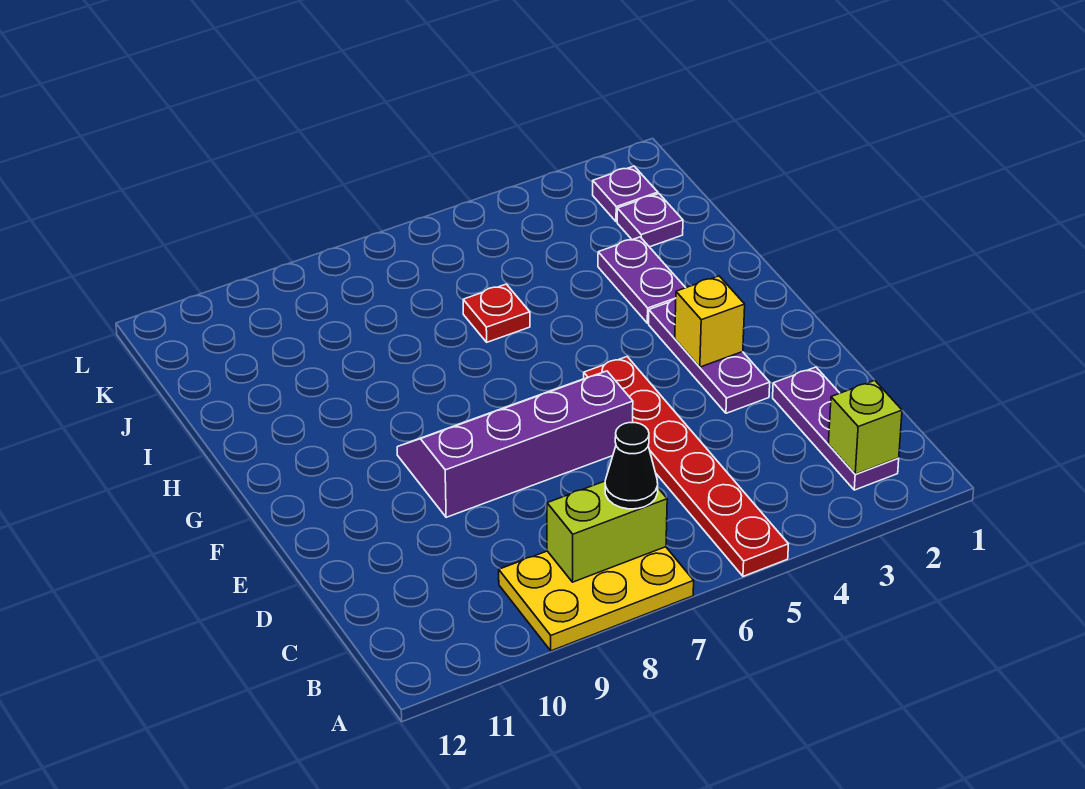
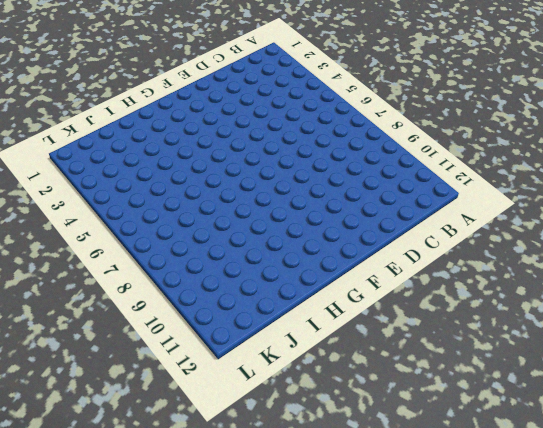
none -> red 1x6 plate [584,357,788,576]
none -> yellow 2x3 plate [499,547,694,651]
none -> purple 1x3 plate [773,367,899,490]

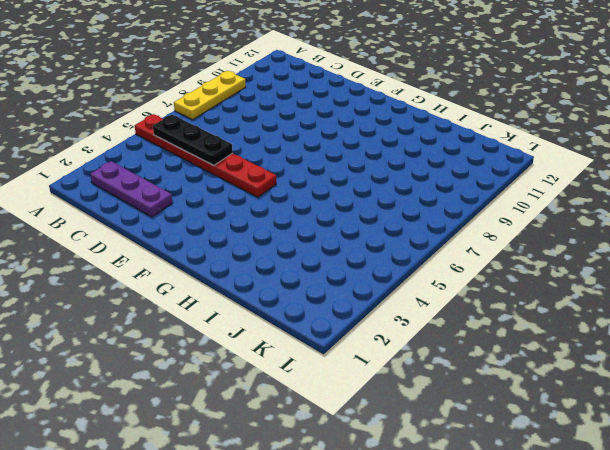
yellow 1x3 plate [174,71,246,120] -> yellow 2x3 plate [499,547,694,651]
black 1x3 plate [153,115,233,166] -> none
none -> purple 1x3 plate [649,299,770,413]
none -> purple 2x4 slope [397,371,633,517]
none -> purple 1x2 plate [598,237,685,323]

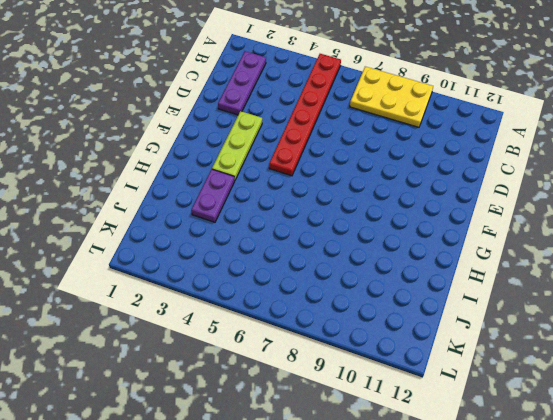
lime 1x3 plate [212,111,262,181] -> purple 1x3 plate [649,299,770,413]
none -> purple 2x4 slope [397,371,633,517]
none -> red 1x1 plate [463,284,530,342]
none -> purple 1x1 plate [617,194,683,247]

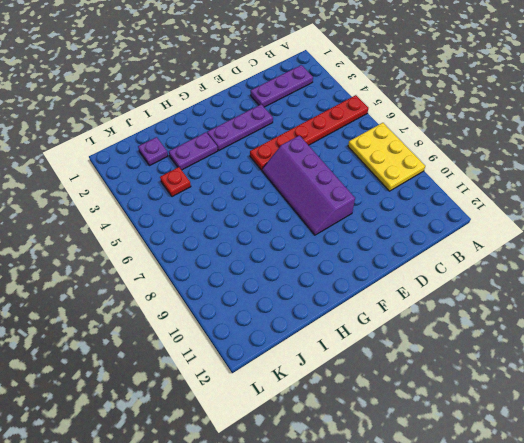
red 1x1 plate [160,167,191,197] -> red 1x1 plate moved to [463,284,530,342]
none -> purple 1x1 plate [593,166,658,222]
none -> lime 1x1 brick [828,380,902,474]
none -> lime 1x2 brick [547,481,667,582]

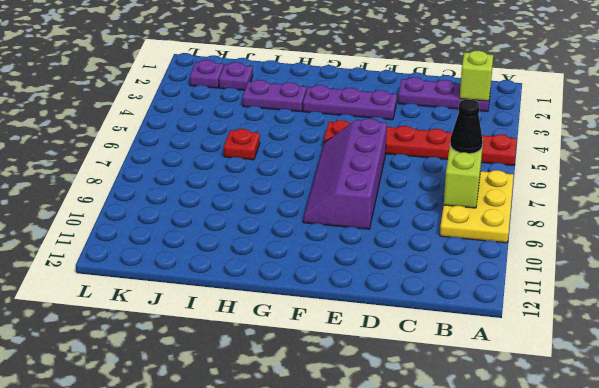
none -> yellow 1x1 brick [675,276,745,367]

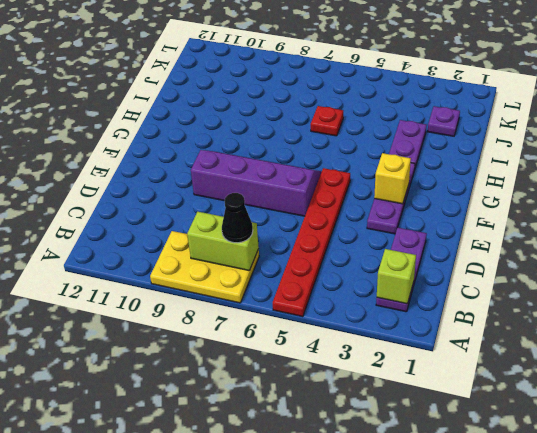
none -> purple 1x1 plate [593,166,658,222]

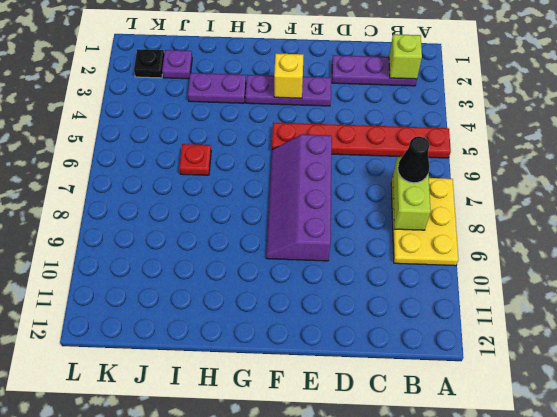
black 1x1 plate [134,49,164,78] -> purple 1x1 plate [593,166,658,222]

